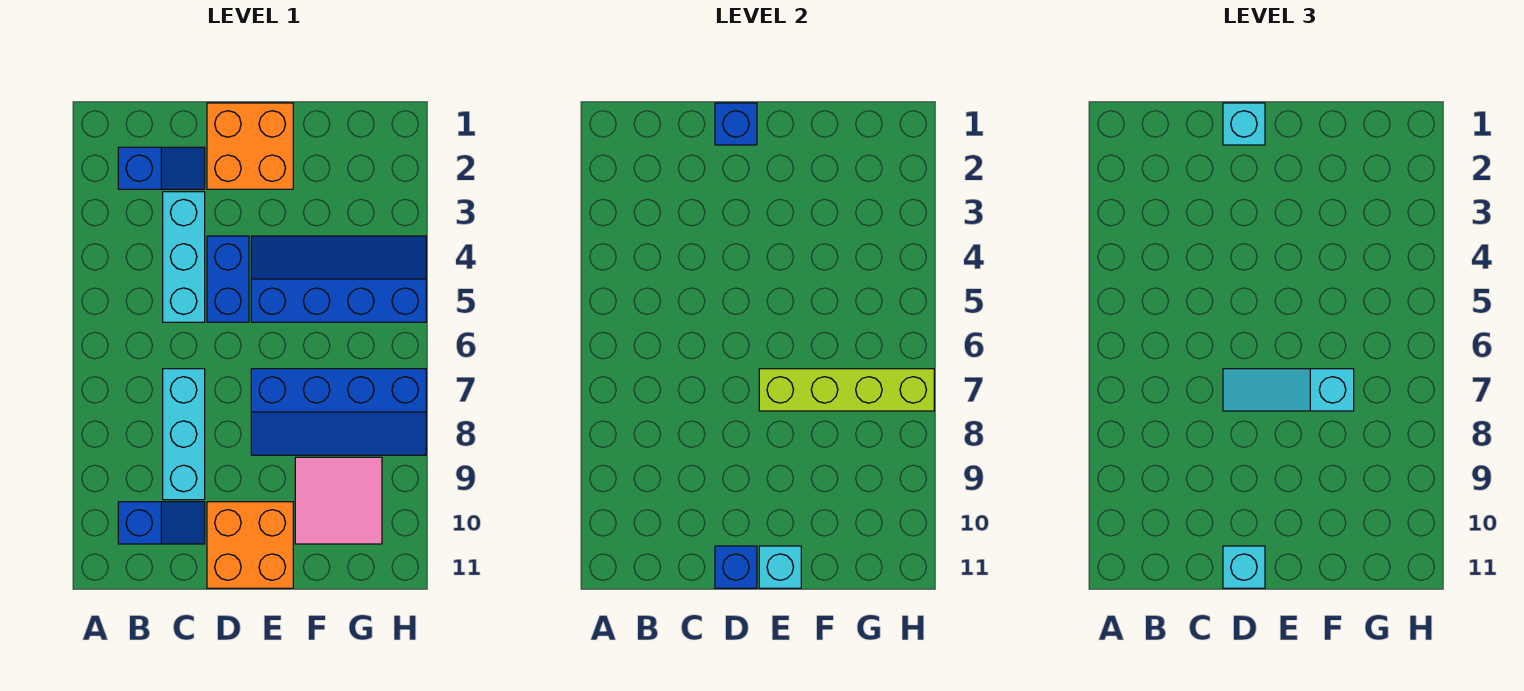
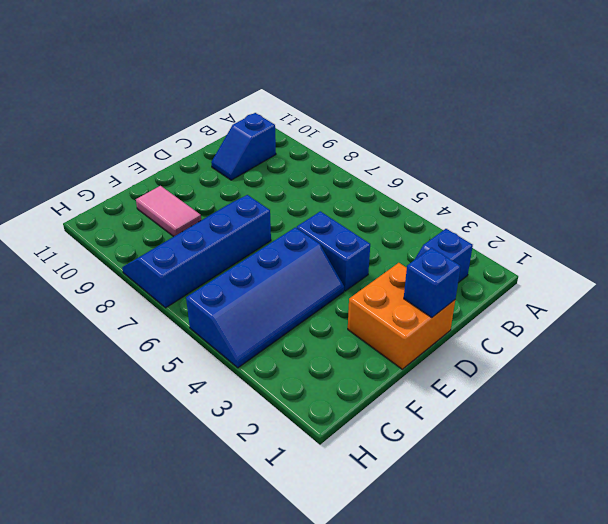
pink 1x2 tile [136,186,201,237] -> pink 2x2 tile [295,457,382,544]
none -> cyan 1x3 brick [163,192,205,322]
none -> cyan 1x3 brick [163,369,205,500]
none -> orange 2x2 brick [207,502,293,588]

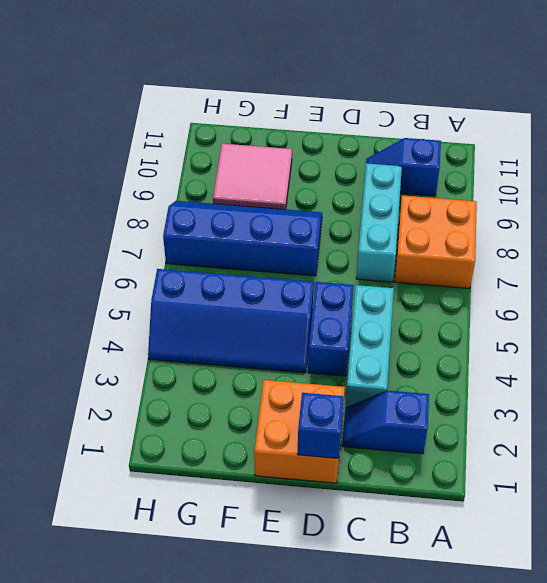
orange 2x2 brick [395,195,477,289] -> orange 2x2 brick moved to [207,502,293,588]
none -> blue 1x1 brick [715,546,757,588]
none -> lime 1x4 brick [759,369,934,411]
none -> cyan 1x1 brick [759,546,801,588]

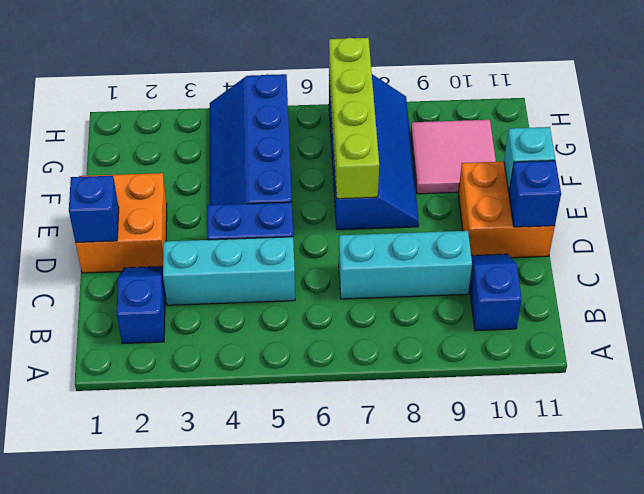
none -> cyan 1x1 brick [1223,103,1265,145]
none -> cyan 1x3 slope [1223,369,1354,411]
none -> cyan 1x1 brick [1223,546,1265,588]

